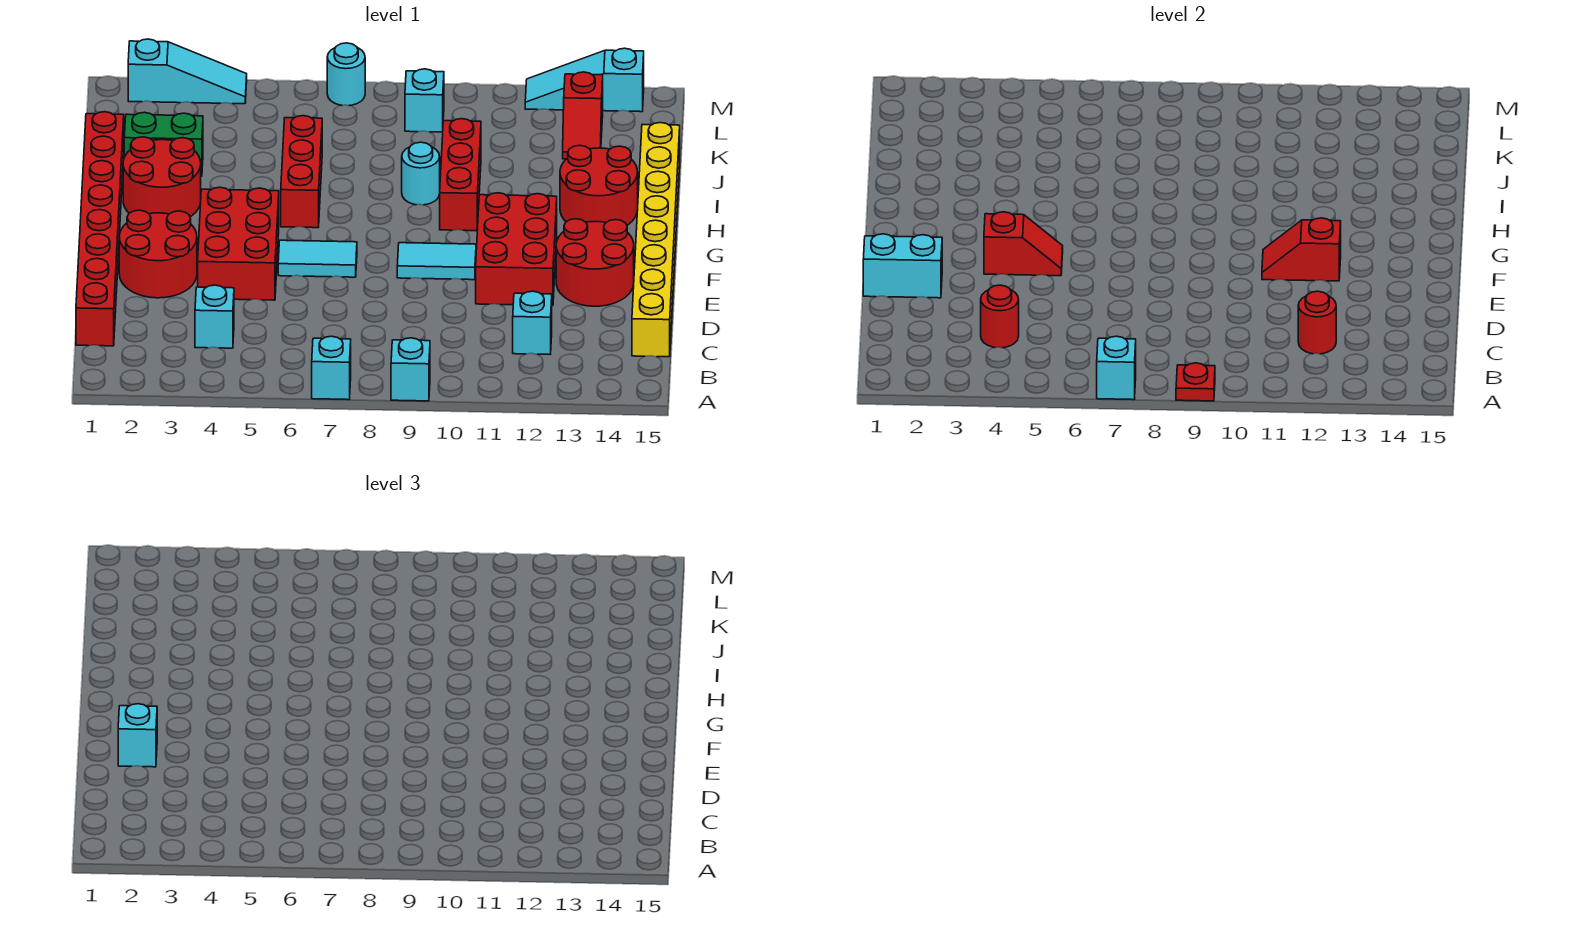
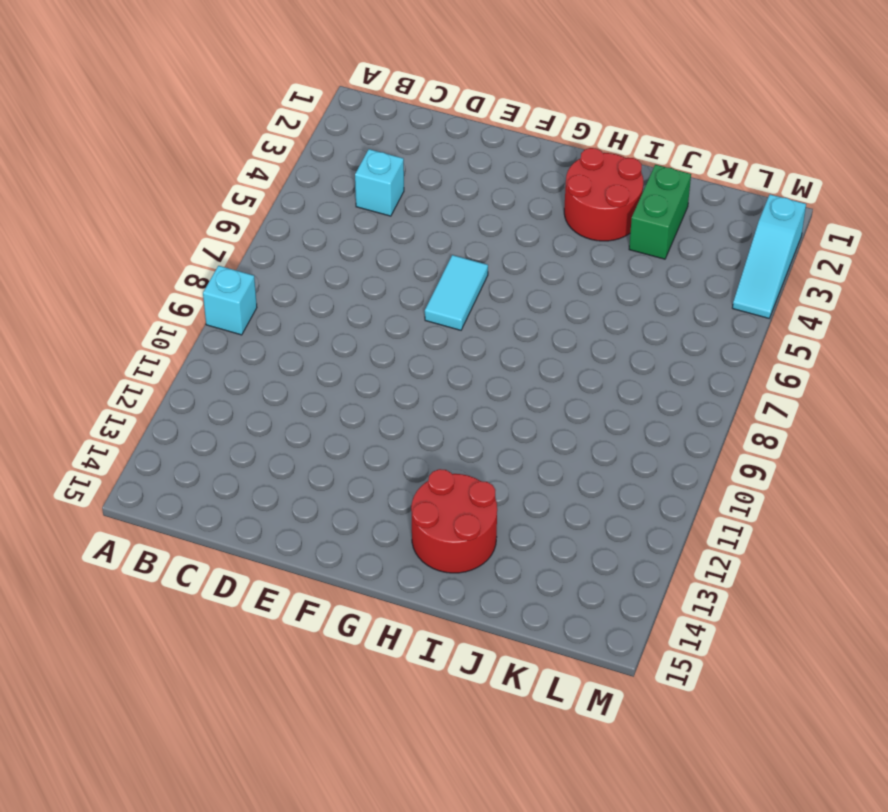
none -> cyan 1x1 brick [312,336,351,400]
none -> red 1x8 brick [76,112,124,346]
none -> cyan 1x1 brick [513,291,552,354]
none -> yellow 1x8 brick [632,123,680,357]

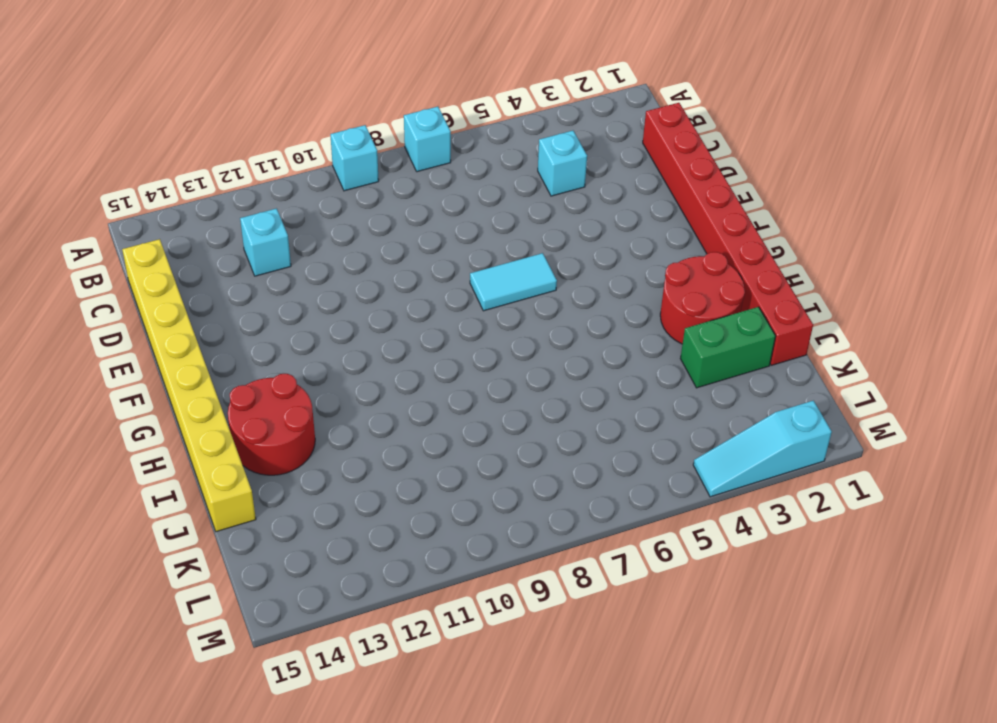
none -> red 2x2 round brick [119,210,197,298]
none -> red 2x3 brick [198,187,279,300]
none -> red 2x3 brick [476,193,557,306]
none -> red 2x2 round brick [556,219,634,306]

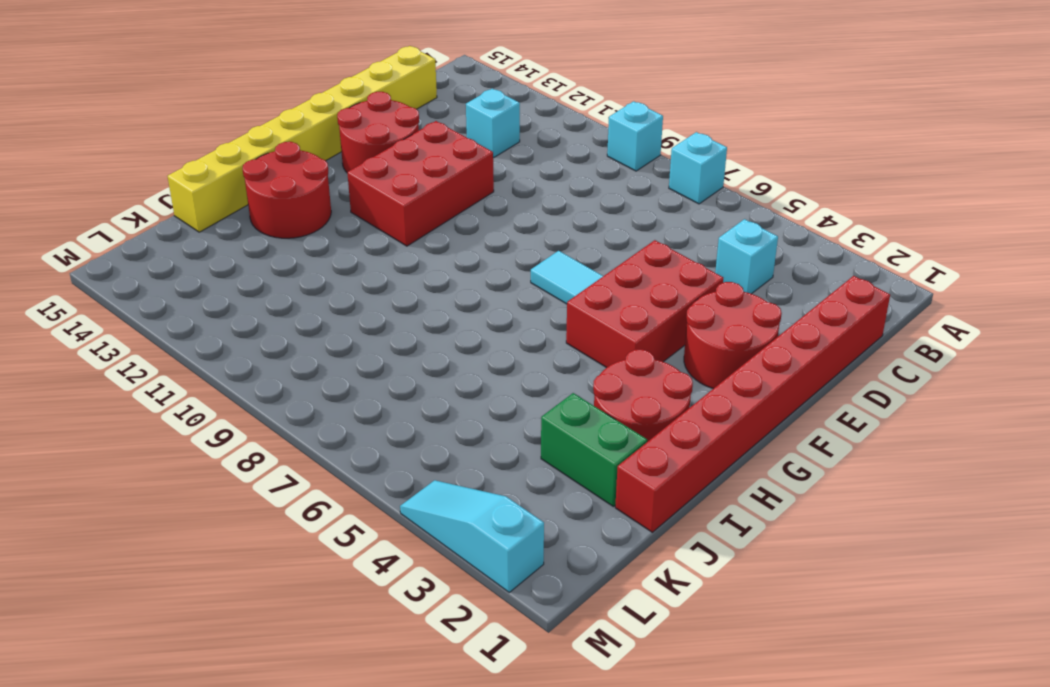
none -> cyan 1x2 tile [397,243,476,280]
none -> red 1x3 brick [281,116,322,228]
none -> red 1x3 brick [440,119,481,231]
none -> cyan 1x1 round brick [402,142,440,205]

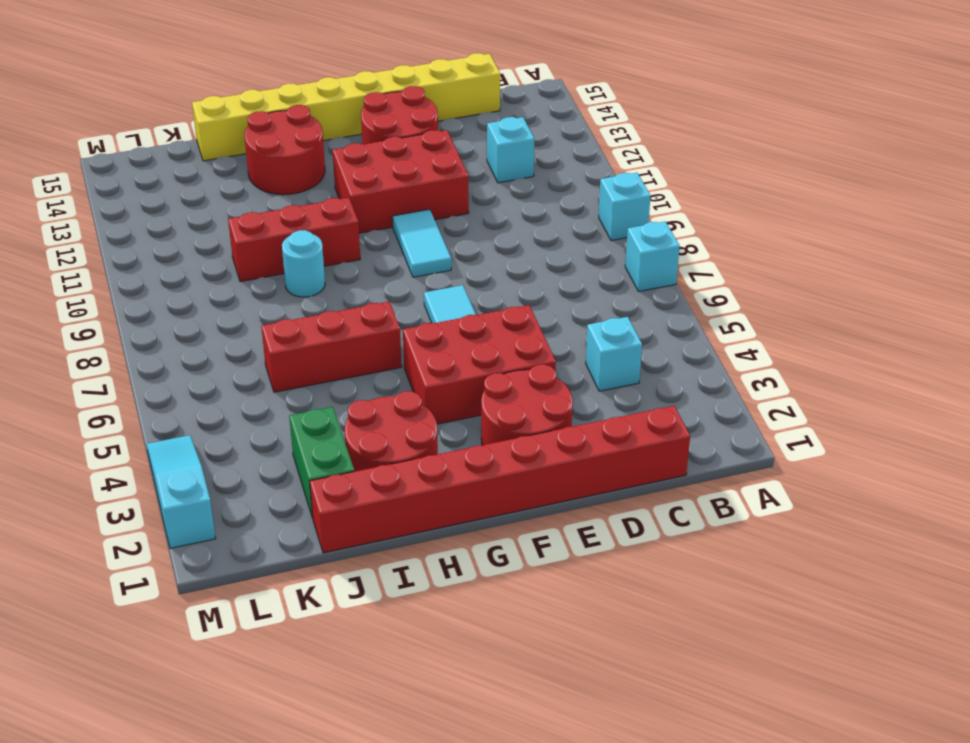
none -> red 1x2 slope [563,72,603,159]
none -> cyan 1x1 brick [405,69,444,132]
none -> cyan 1x1 round brick [327,43,365,106]
none -> cyan 1x3 slope [525,48,644,112]

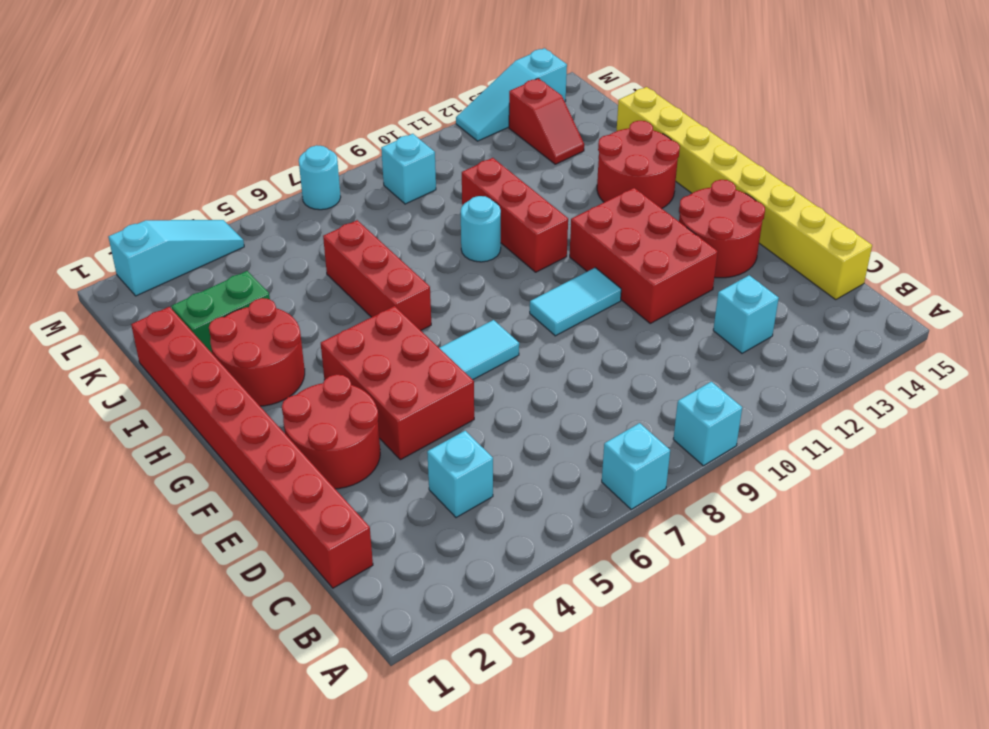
none -> cyan 1x1 brick [1097,336,1136,400]
none -> red 1x1 plate [1176,363,1215,401]
none -> red 1x1 round brick [981,285,1019,348]
none -> red 1x1 round brick [1298,291,1336,354]

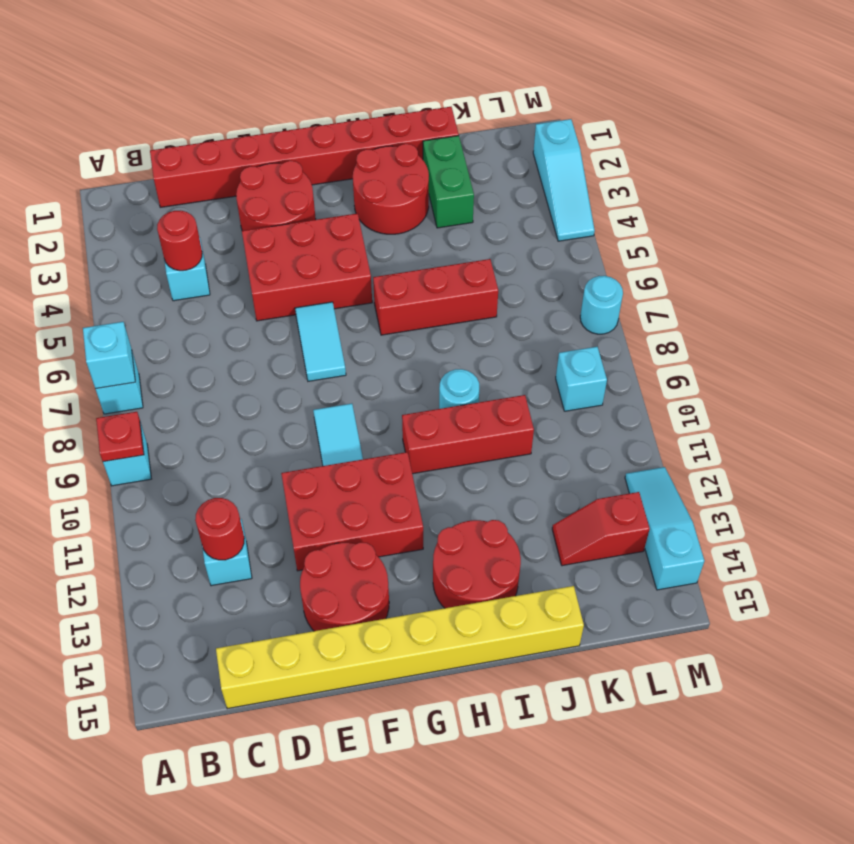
none -> cyan 1x2 brick [863,234,942,298]
none -> red 1x2 slope [984,212,1063,276]
none -> red 1x2 slope [1262,218,1341,281]
none -> cyan 1x1 brick [118,704,157,767]

